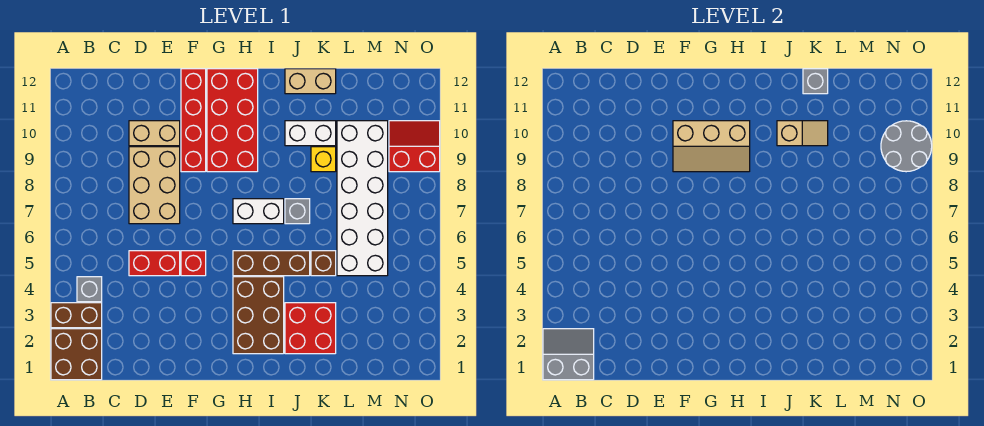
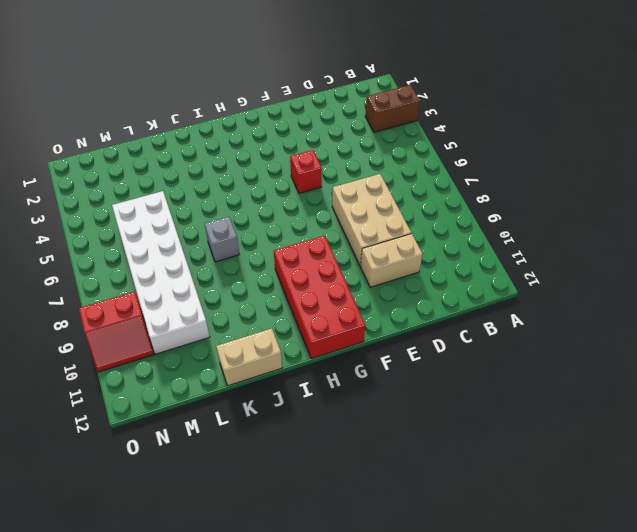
none -> brown 2x2 brick [51,329,102,380]
none -> grey 1x1 brick [77,277,102,302]
none -> red 1x2 brick [129,251,180,276]

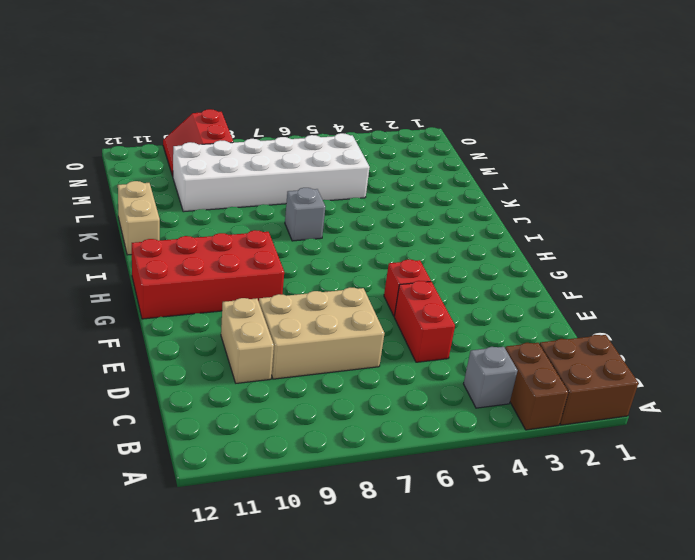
none -> red 1x4 brick [181,69,206,172]
none -> brown 2x3 brick [233,277,284,354]
none -> brown 1x3 brick [233,251,310,276]

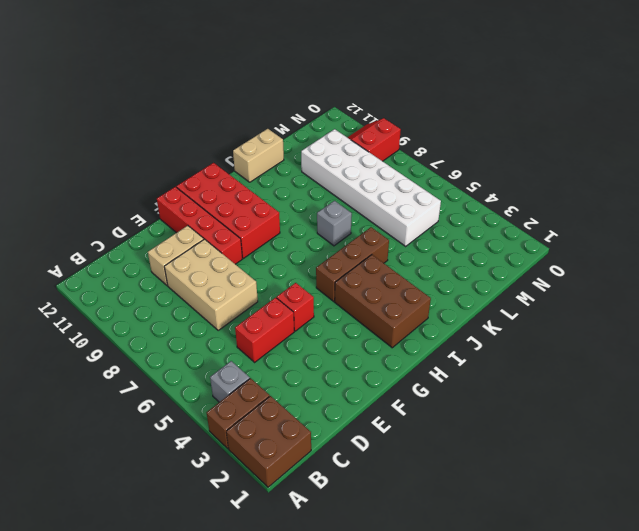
none -> white 1x2 brick [233,199,284,224]
none -> red 2x2 brick [285,303,336,354]
none -> white 1x2 brick [285,121,336,146]

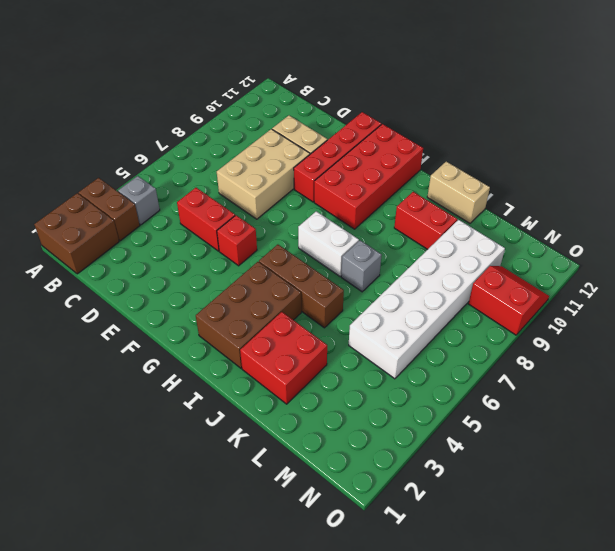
red 1x2 brick [394,192,457,249] -> white 1x2 brick [285,121,336,146]
none -> brown 1x1 brick [311,251,336,276]
none -> yellow 1x1 brick [311,147,336,172]
none -> grey 2x2 slope [543,329,594,380]

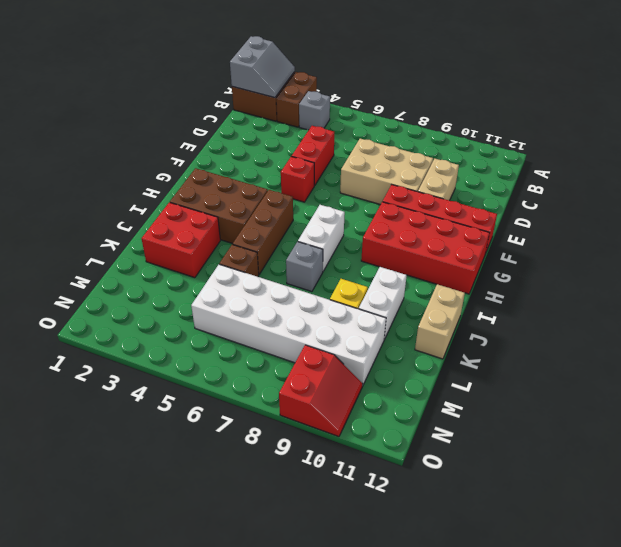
none -> tan 2x3 slope [673,121,750,172]
none -> tan 1x2 slope [777,121,828,146]
none -> grey 1x1 brick [803,69,828,94]

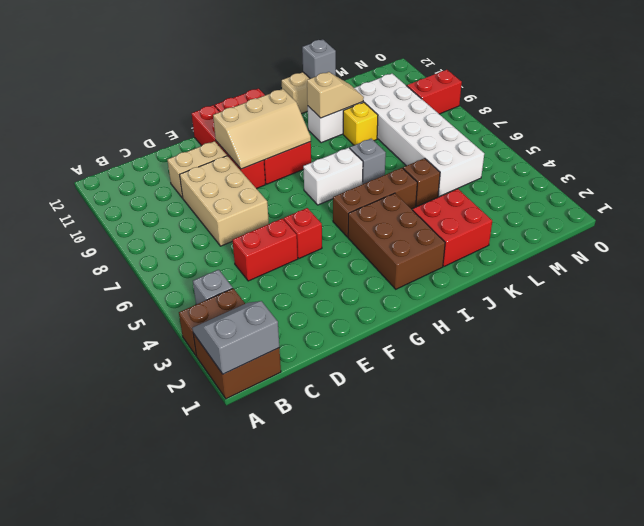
none -> grey 2x2 round brick [881,121,932,172]

